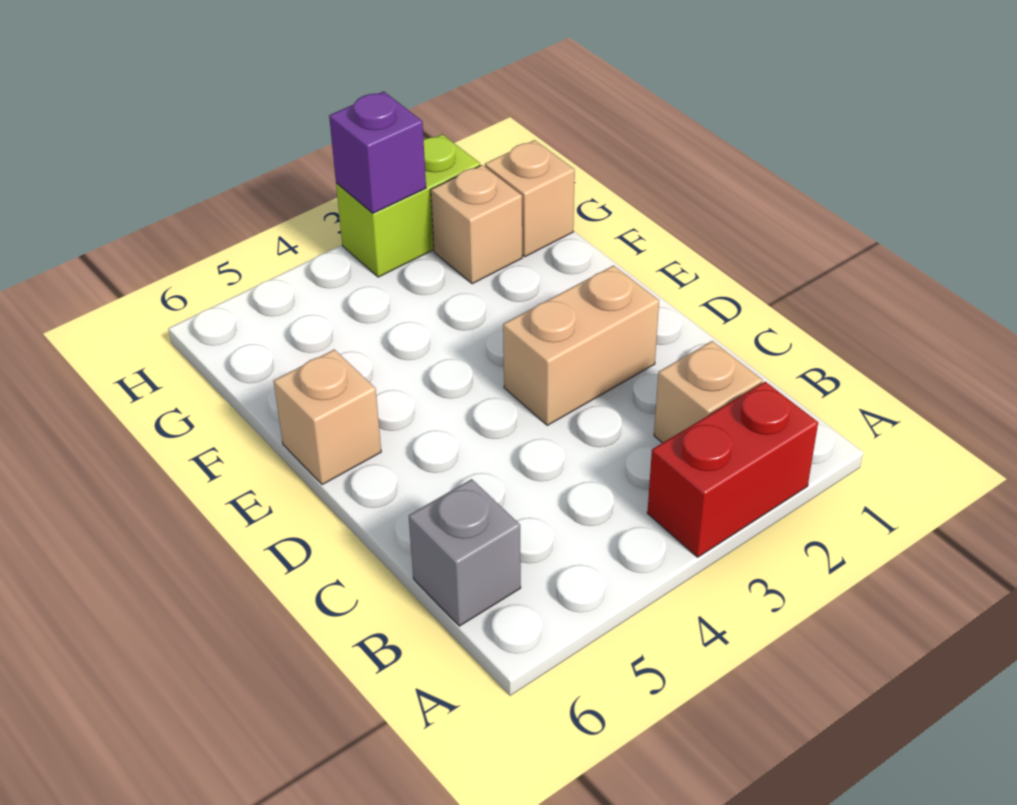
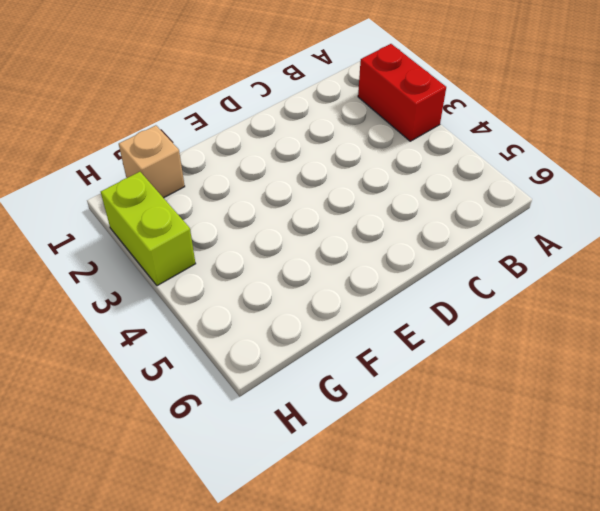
none -> tan 1x1 brick [654,341,762,443]
none -> grey 1x1 brick [409,479,521,626]

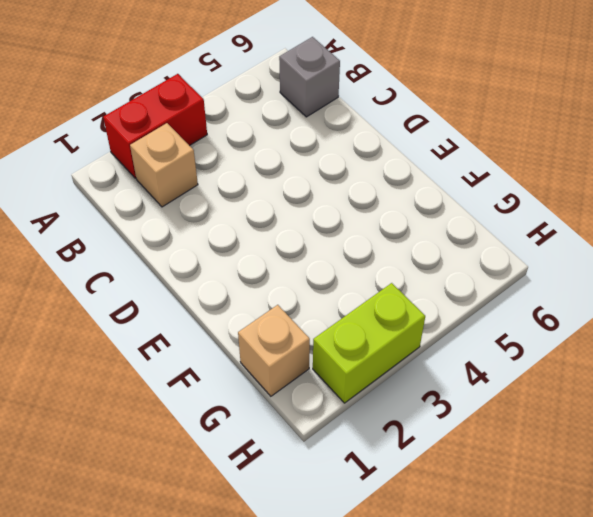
none -> tan 1x2 brick [503,266,659,425]
none -> tan 1x1 brick [274,349,381,485]

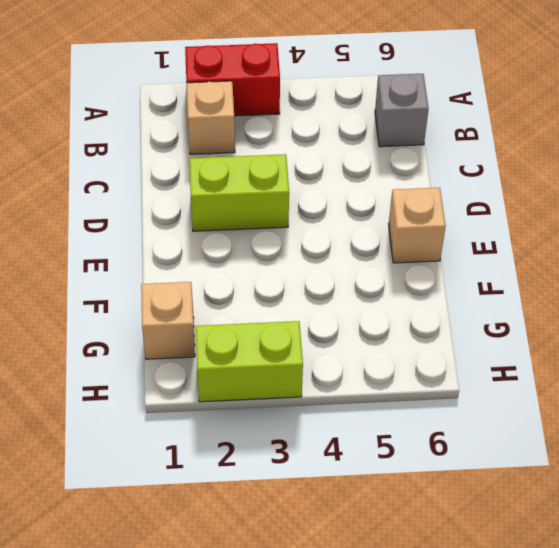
lime 1x2 brick [189,154,289,231] -> tan 1x2 brick [503,266,659,425]
none -> tan 1x1 brick [431,165,522,284]
none -> purple 1x1 brick [329,92,426,213]

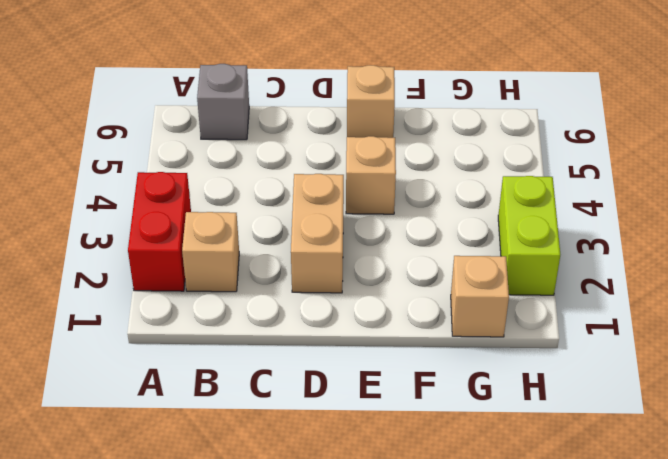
tan 1x1 brick [346,136,396,214] -> tan 1x1 brick moved to [431,165,522,284]
none -> purple 1x1 brick [329,92,426,213]

